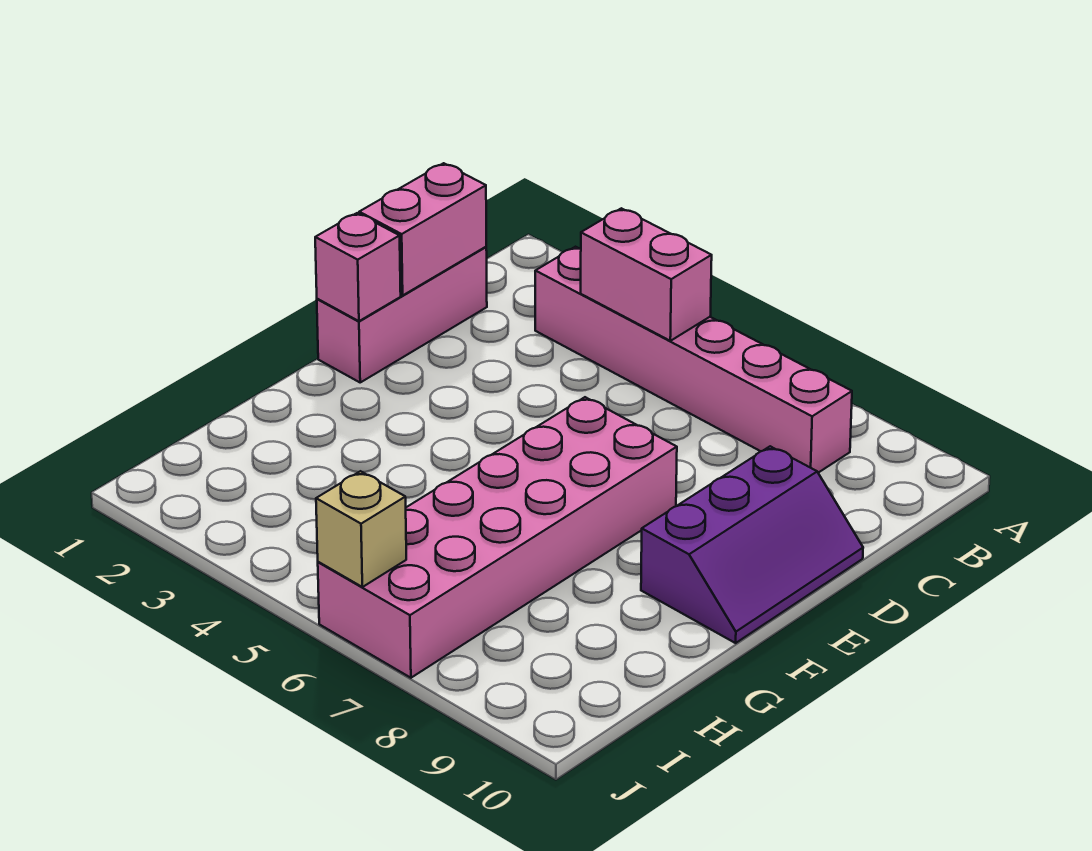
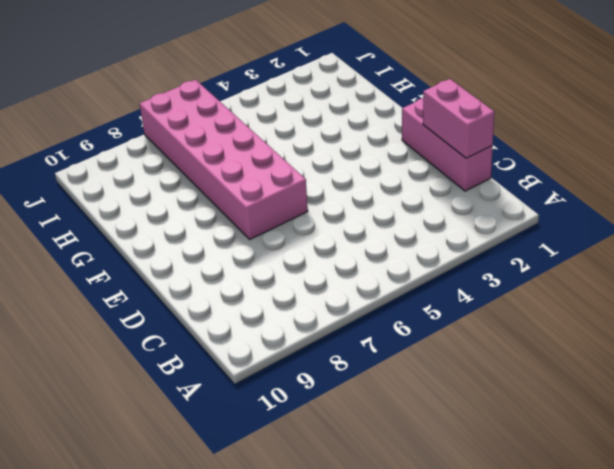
none -> pink 1x6 brick [535,247,852,473]
none -> purple 2x3 slope [641,446,863,643]

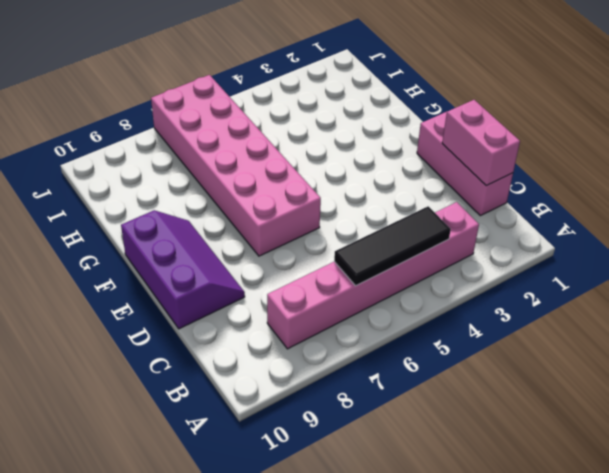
black 1x3 tile [334,206,451,286] -> pink 1x2 brick [581,208,712,341]
purple 2x3 slope [121,210,245,329] -> purple 2x3 slope turned to [641,446,863,643]
none -> pink 1x1 brick [315,213,401,321]
none -> tan 1x1 brick [316,471,406,587]

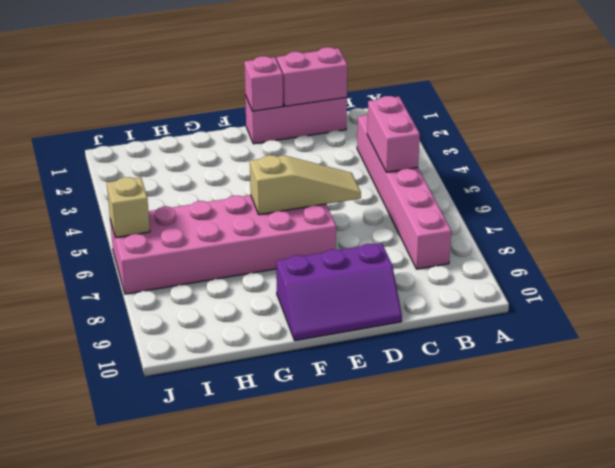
tan 1x3 slope [250,155,361,215] -> none

